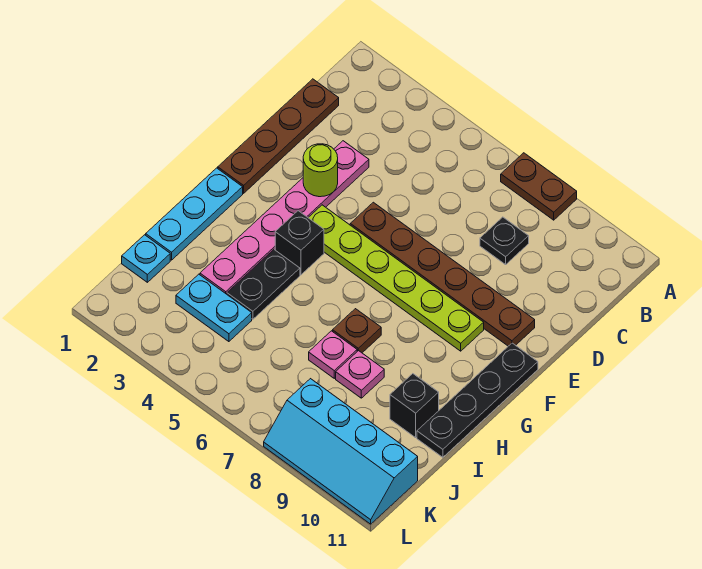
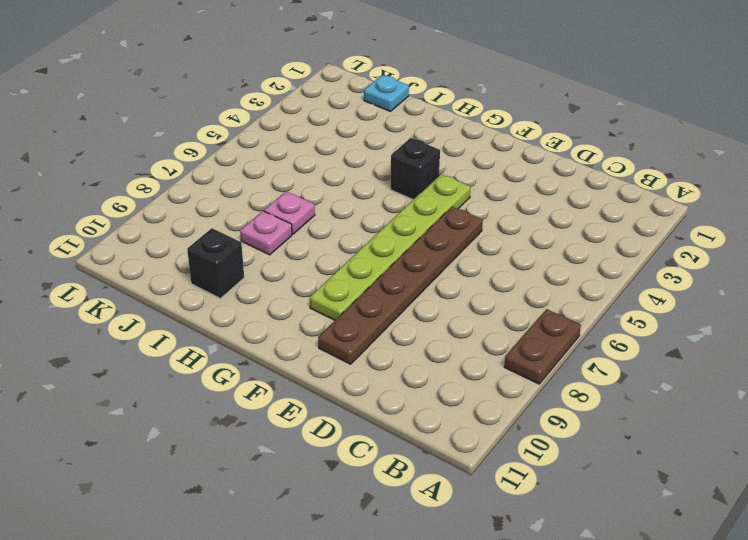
none -> brown 1x4 plate [218,79,339,193]
none -> black 1x1 plate [480,217,529,265]
none -> pink 1x6 plate [200,141,369,294]

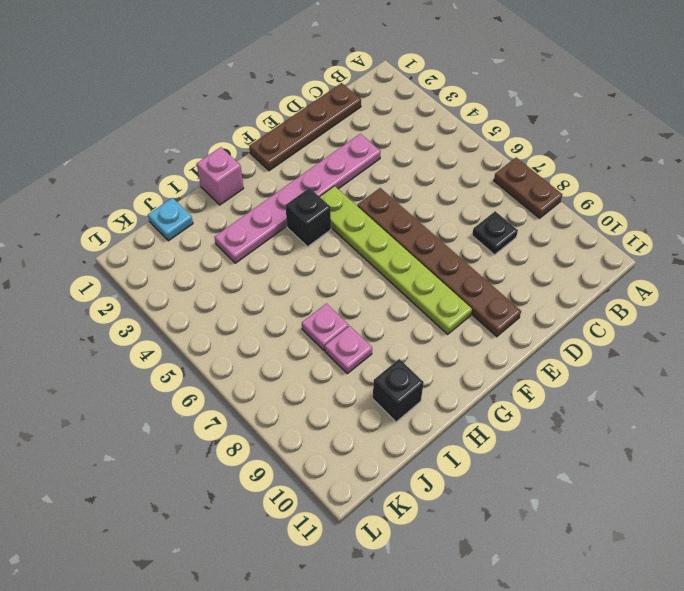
pink 1x1 brick [197,147,243,205] -> cyan 1x3 plate [146,168,243,260]
none -> black 1x4 plate [417,343,538,457]
none -> black 1x2 plate [227,250,300,319]
none -> brown 1x1 plate [333,309,381,353]

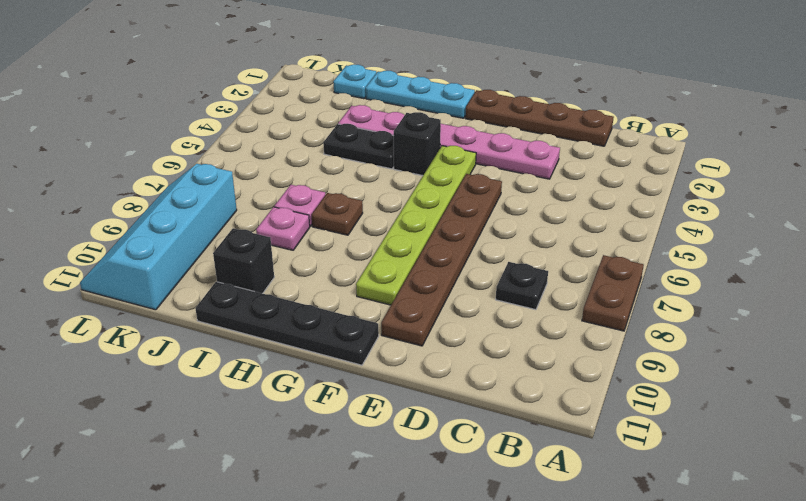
none -> cyan 1x2 plate [176,274,252,342]
none -> lime 1x1 round brick [303,144,338,197]

